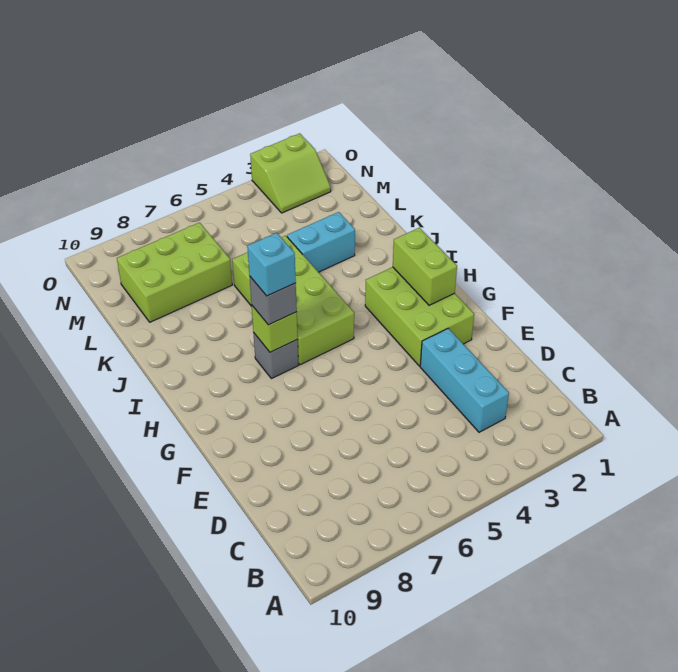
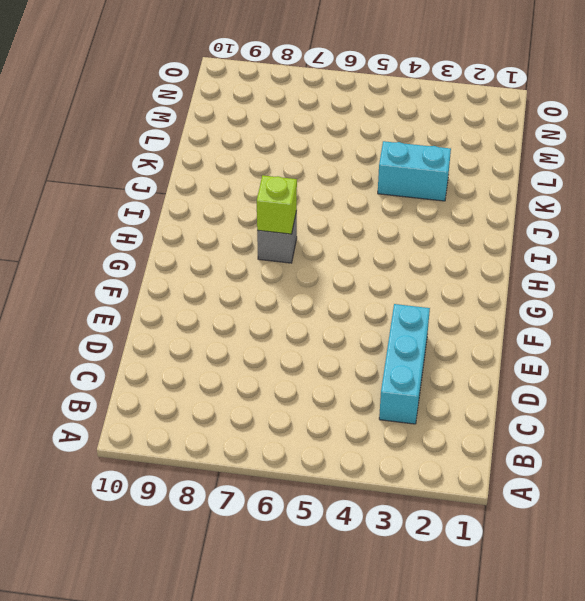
none -> lime 2x3 brick [365,267,474,366]
none -> lime 2x4 brick [232,236,354,365]

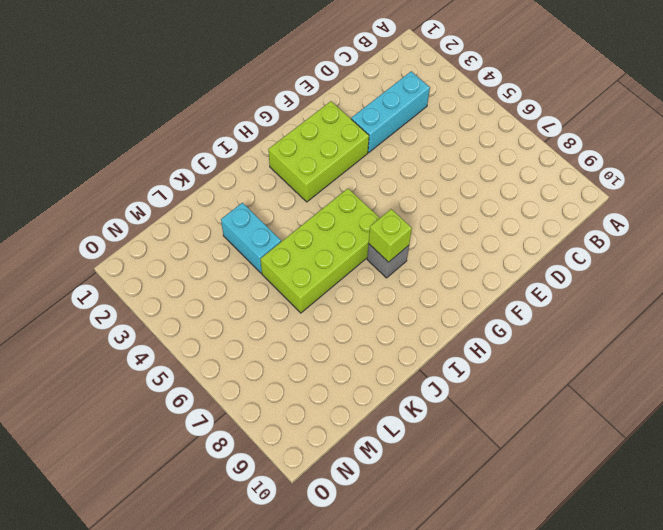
none -> lime 2x3 brick [117,223,232,322]
none -> lime 2x2 slope [250,133,331,213]

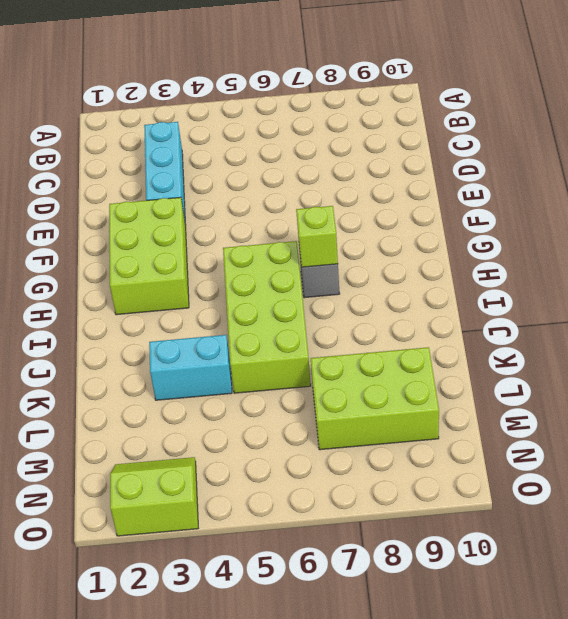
none -> lime 1x2 brick [393,228,457,305]
none -> grey 1x1 brick [250,277,297,325]

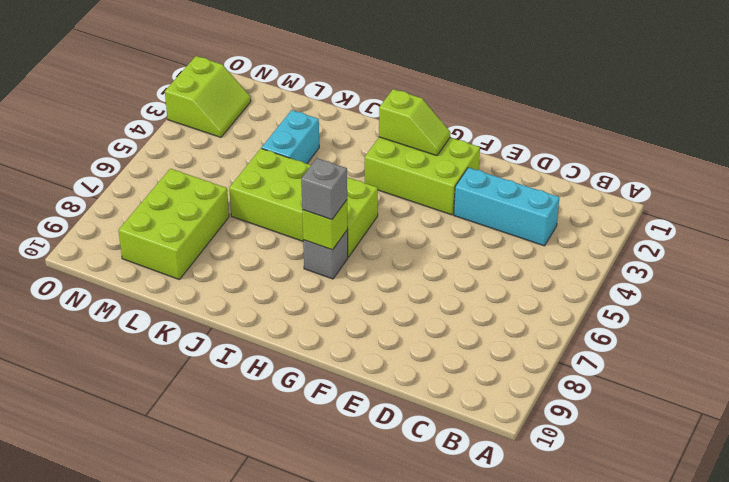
lime 1x2 slope [379,89,450,156] -> lime 1x2 brick [393,228,457,305]
none -> cyan 1x1 brick [247,233,296,296]

